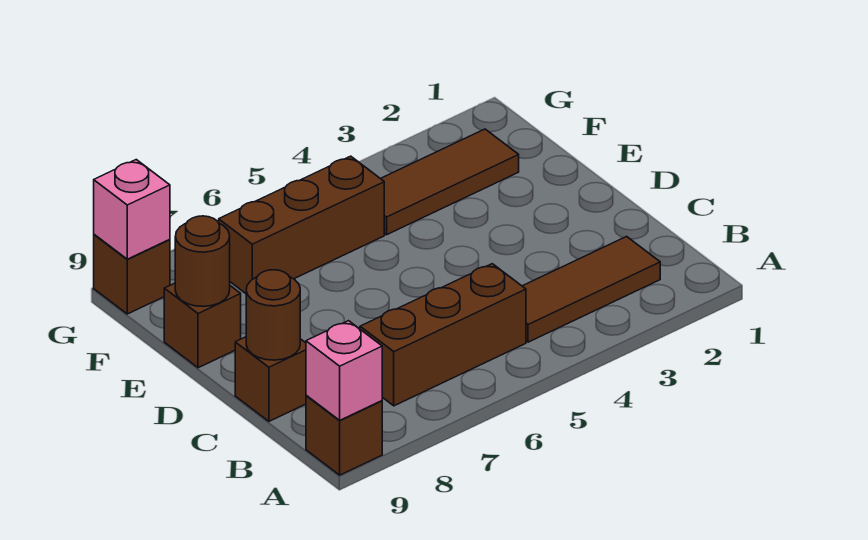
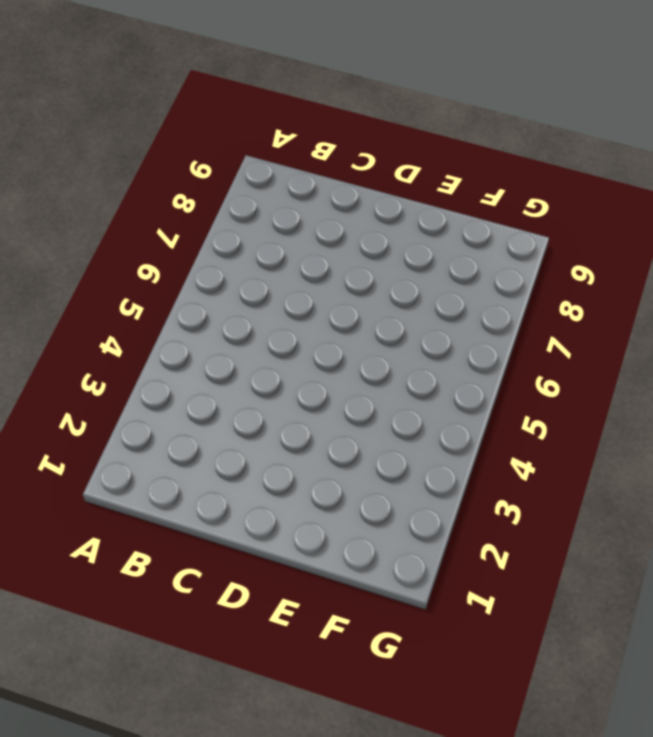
none -> brown 1x1 brick [306,395,382,475]
none -> brown 1x3 tile [523,237,660,342]
none -> brown 1x3 brick [360,264,526,406]

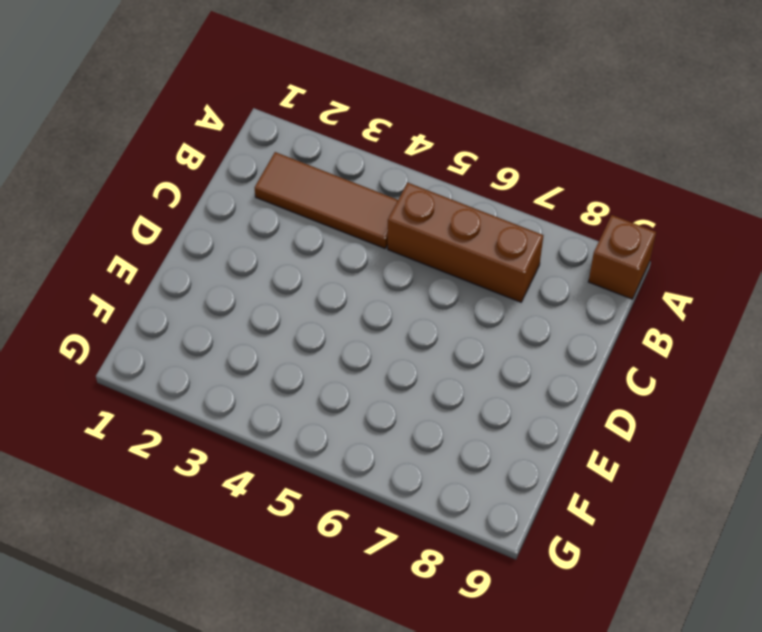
none -> brown 1x1 brick [235,337,306,421]
none -> brown 1x1 brick [164,283,241,368]
none -> brown 1x3 tile [381,129,519,235]

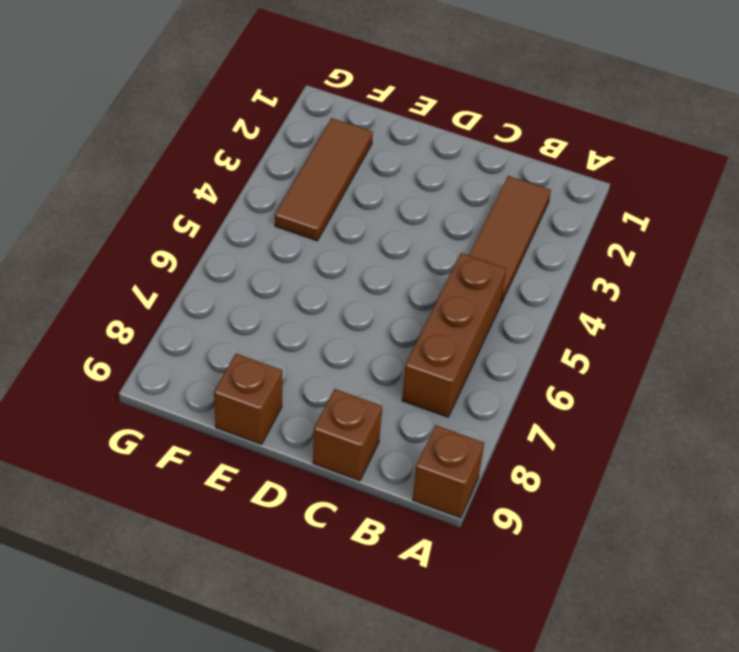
none -> brown 1x3 brick [219,156,384,293]
none -> brown 1x1 brick [94,235,170,314]
none -> pink 1x1 brick [306,321,382,420]

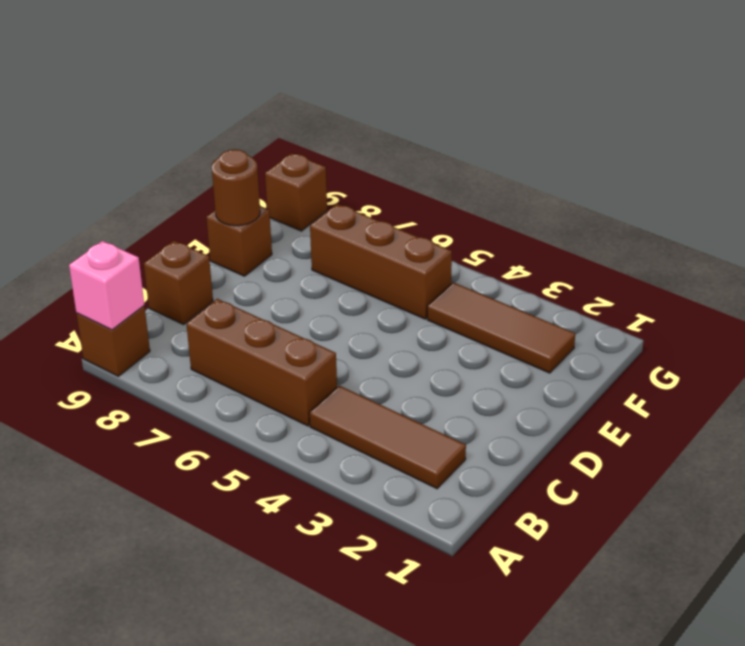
none -> brown 1x1 round brick [246,270,300,360]
none -> pink 1x1 brick [94,160,170,259]

